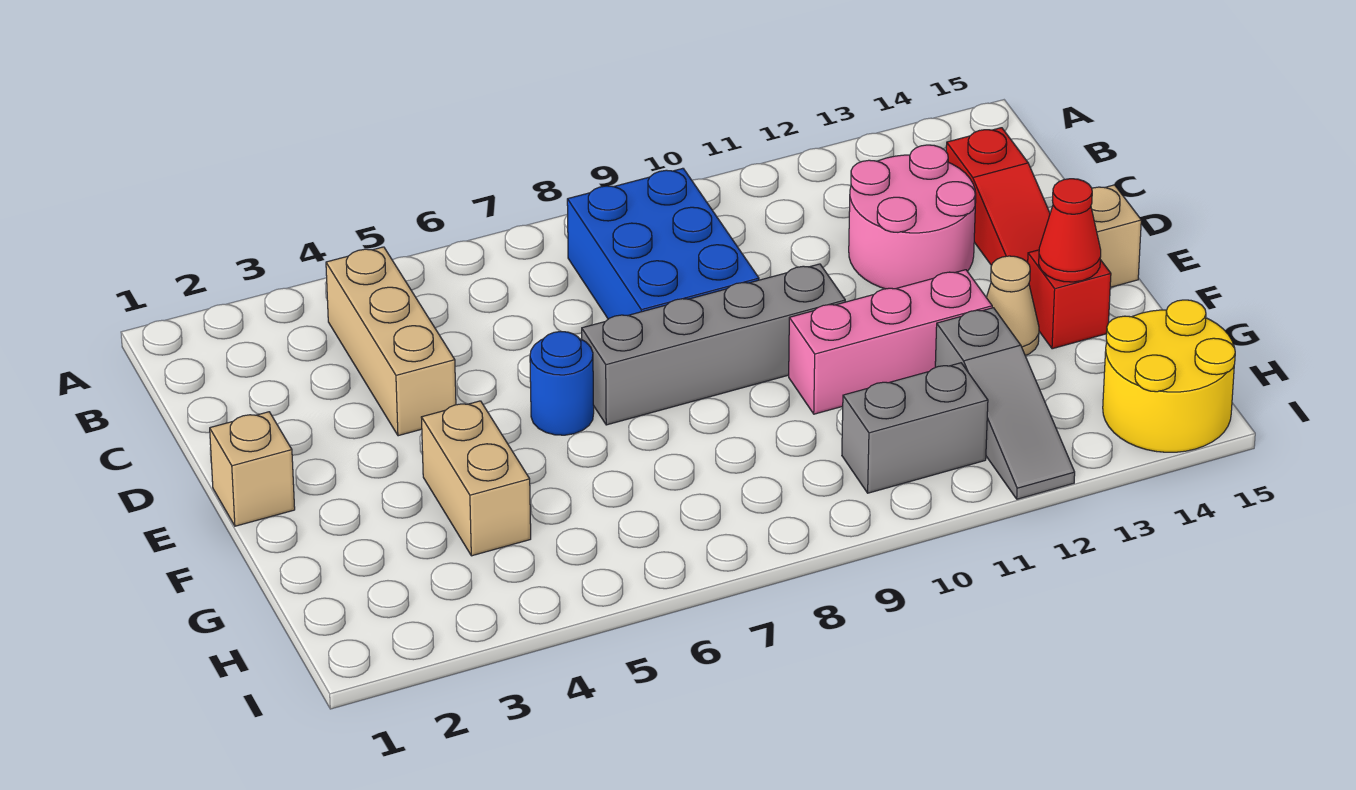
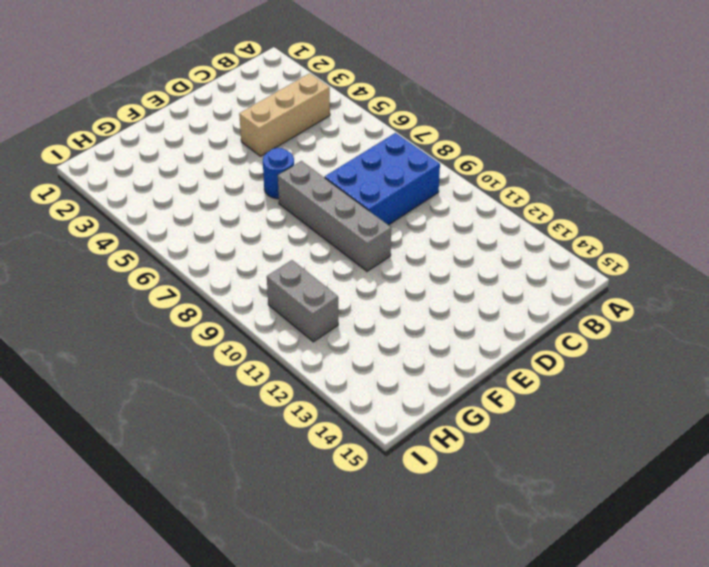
none -> pink 2x2 round brick [849,145,976,289]
none -> red 1x3 slope [946,128,1050,266]
none -> tan 1x1 brick [210,412,295,526]

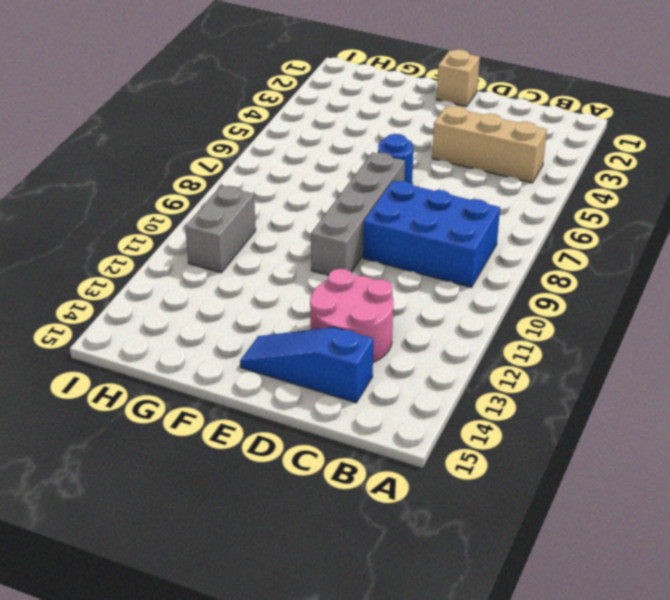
blue 1x3 slope [240,327,373,403] -> red 1x3 slope [946,128,1050,266]
none -> tan 1x1 brick [1091,185,1141,287]
none -> tan 1x2 brick [421,401,531,556]
none -> pink 1x3 brick [789,270,992,414]

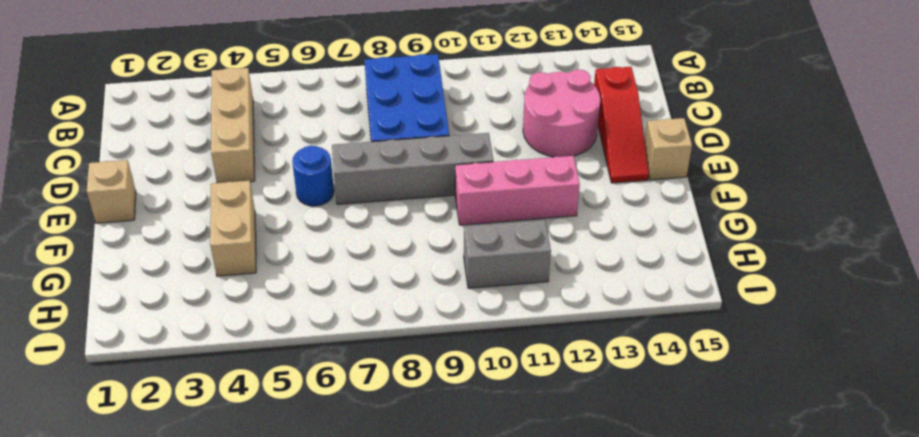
none -> tan 1x1 cone [986,256,1039,356]
none -> red 1x1 brick [1028,250,1111,349]
none -> grey 1x3 slope [935,308,1075,499]

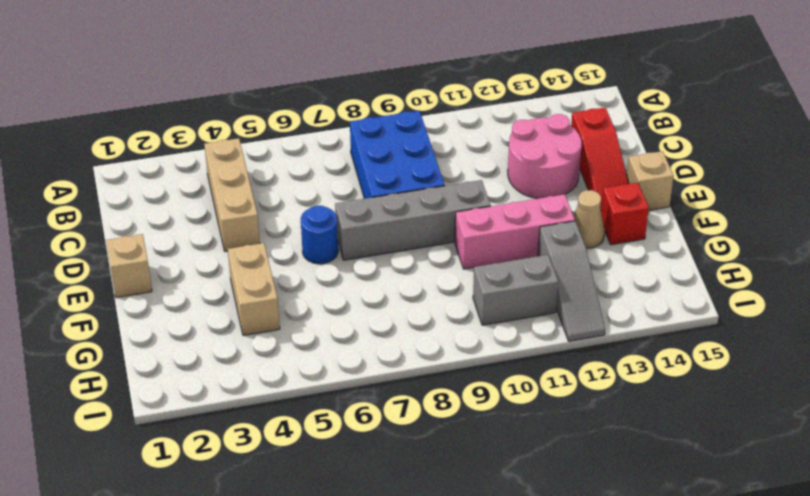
none -> yellow 2x2 round brick [1103,300,1235,452]
none -> red 1x1 cone [1039,179,1101,282]

